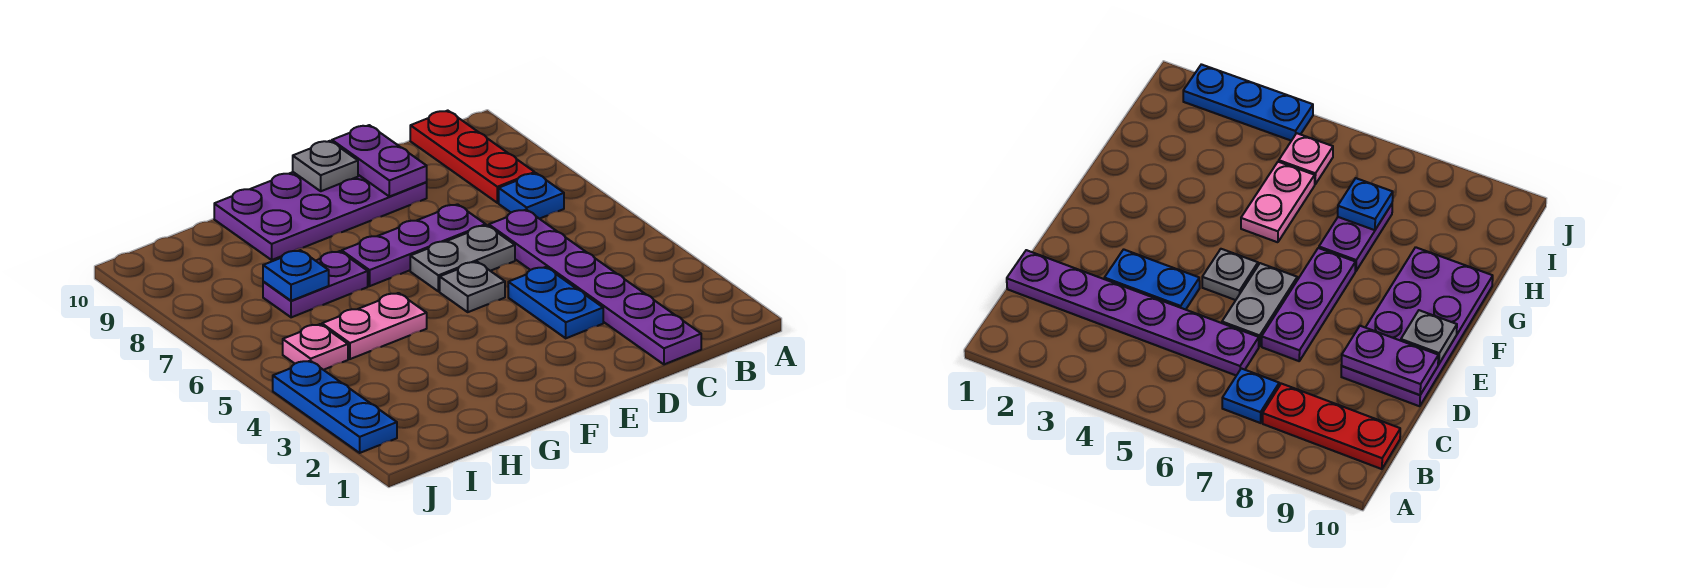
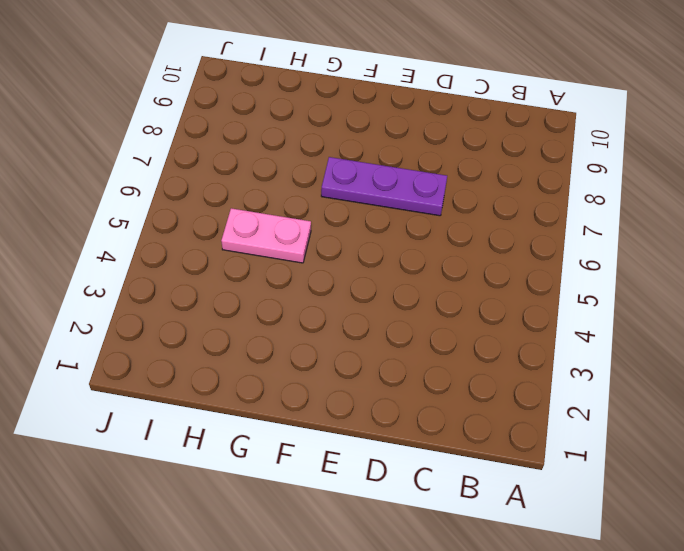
none -> blue 1x1 plate [499,173,564,219]
none -> red 1x3 plate [410,111,535,203]
none -> purple 1x6 plate [489,210,701,364]

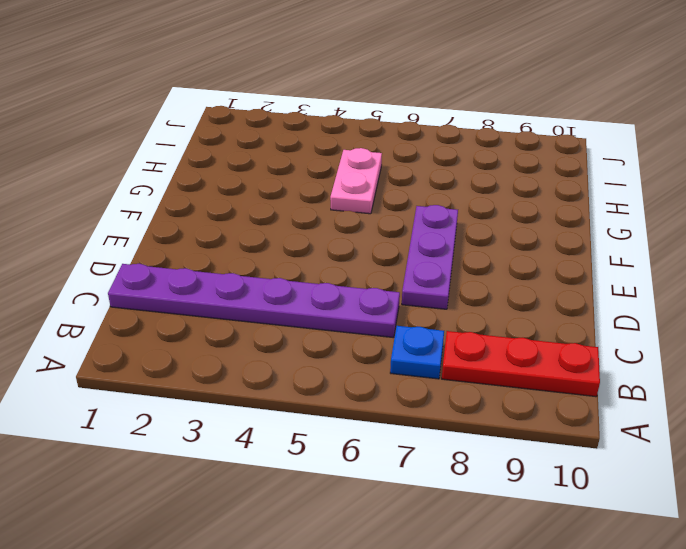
none -> blue 1x2 plate [508,267,603,338]
none -> grey 1x2 plate [410,225,515,291]
none -> purple 2x4 plate [214,172,427,260]

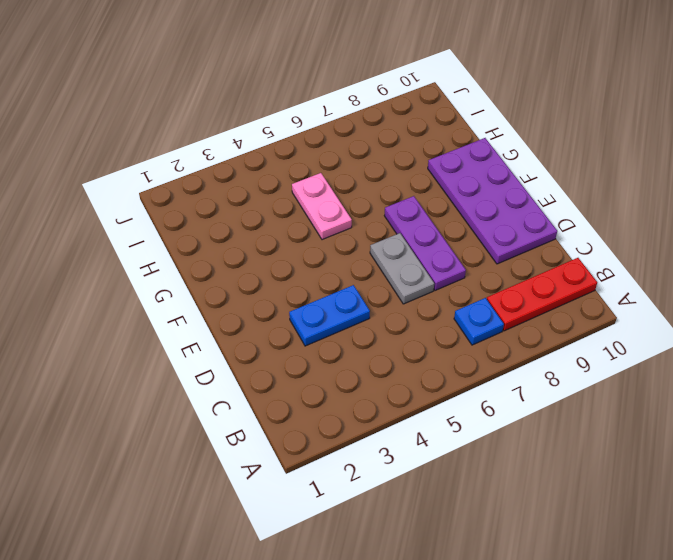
none -> purple 1x6 plate [489,210,701,364]
none -> grey 1x1 plate [440,262,505,312]
none -> purple 1x2 plate [263,251,368,317]

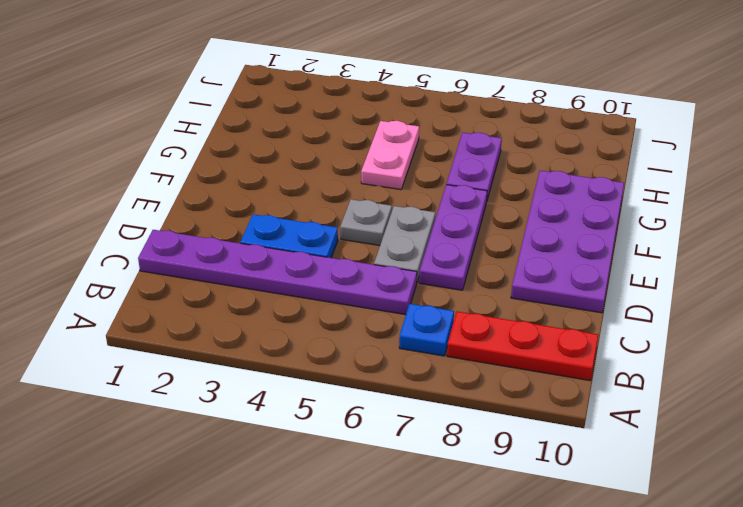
none -> pink 1x1 plate [283,324,348,370]
none -> blue 1x3 plate [273,361,397,453]
none -> purple 1x2 plate [332,125,427,197]

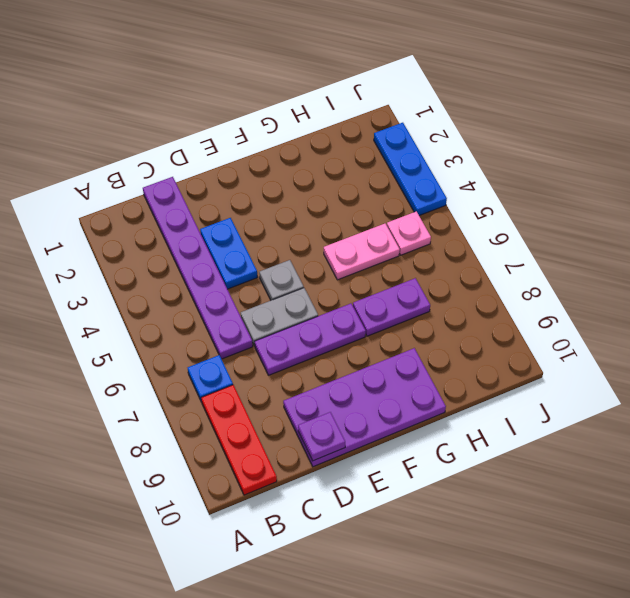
purple 1x1 plate [298,412,345,461] -> purple 1x2 plate [332,125,427,197]
none -> grey 1x1 plate [293,141,358,191]
none -> blue 1x1 plate [263,250,329,301]

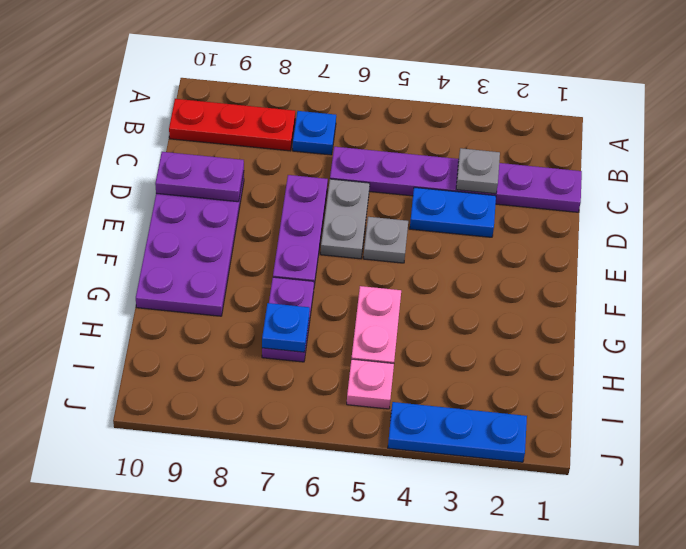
grey 1x1 plate [456,148,500,194] -> grey 1x1 plate moved to [293,141,358,191]

